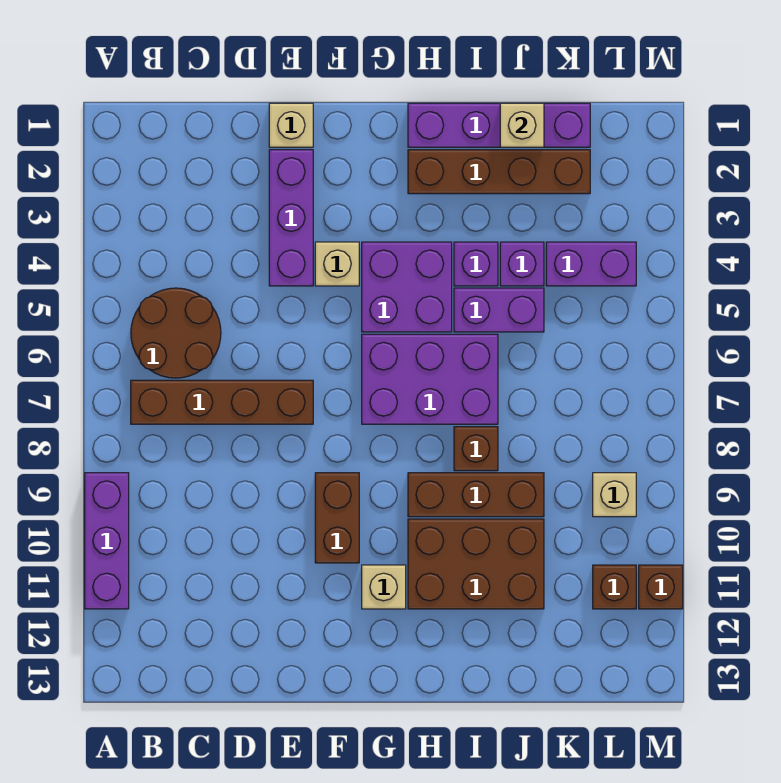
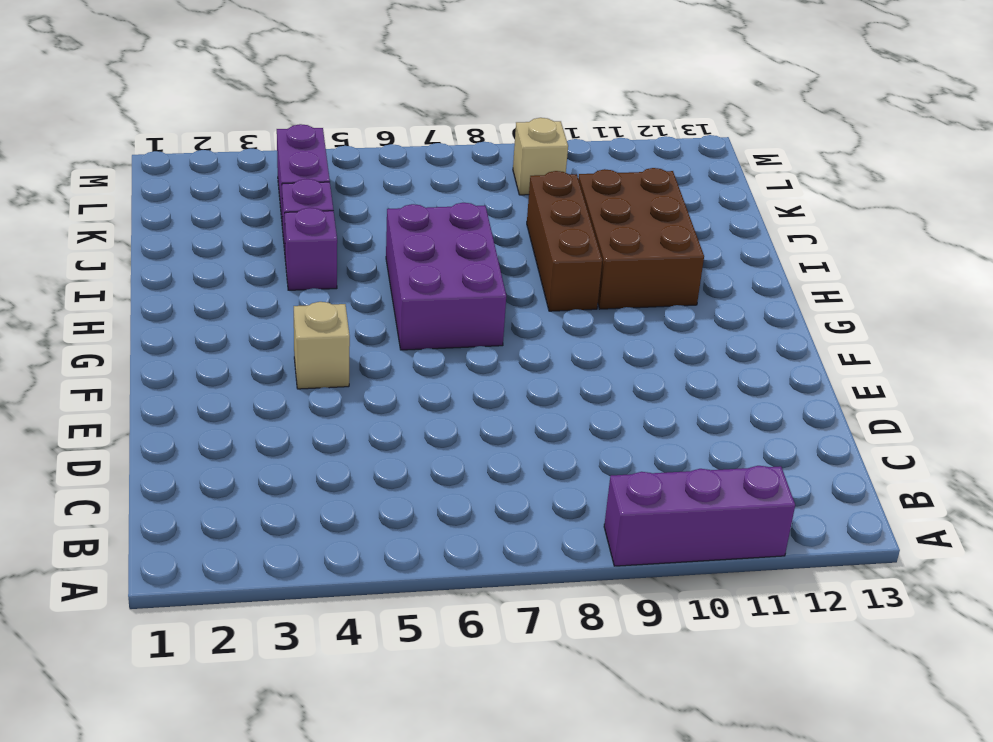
none -> brown 2x2 round brick [131,288,221,378]
none -> brown 1x4 brick [131,380,313,424]
none -> tan 1x1 brick [269,103,313,147]

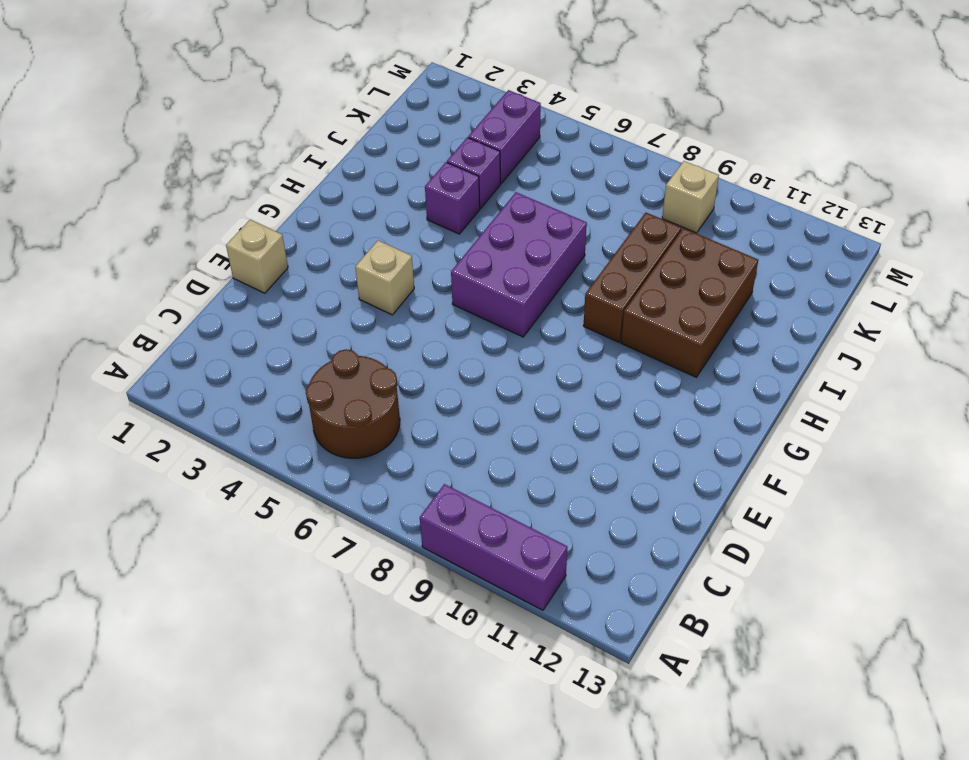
none -> brown 1x4 brick [131,380,313,424]
none -> purple 1x3 brick [269,150,313,286]
none -> brown 1x2 brick [315,473,359,563]

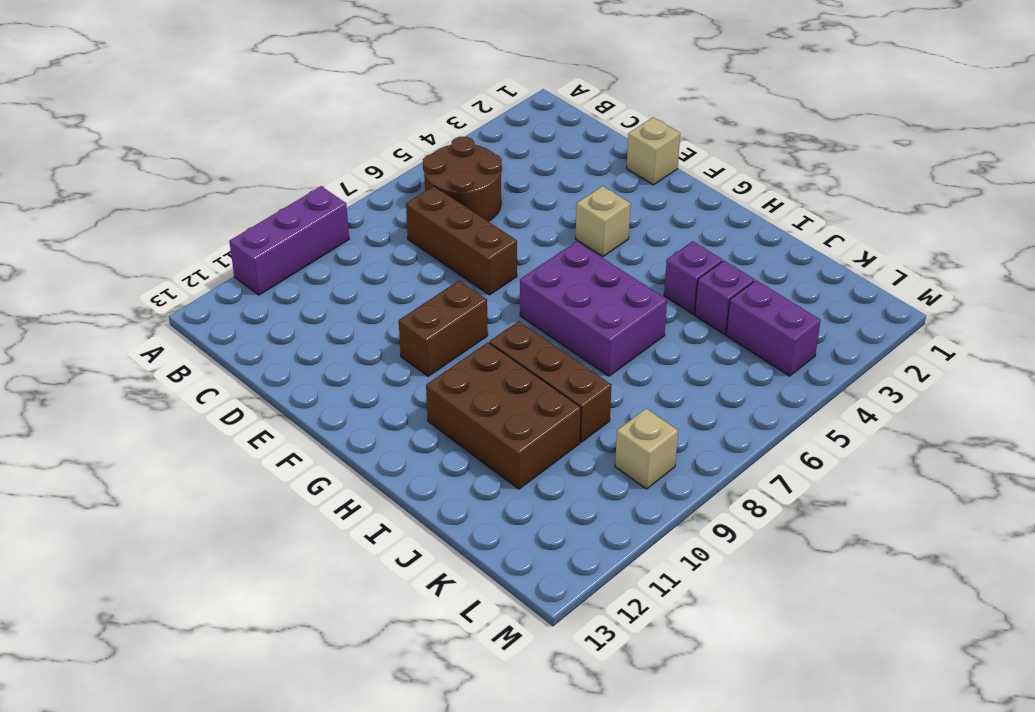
brown 1x3 brick [406,186,517,295] -> brown 1x4 brick [131,380,313,424]
none -> purple 1x3 brick [269,150,313,286]
none -> purple 2x2 brick [362,242,452,332]
none -> tan 1x1 brick [362,565,406,609]

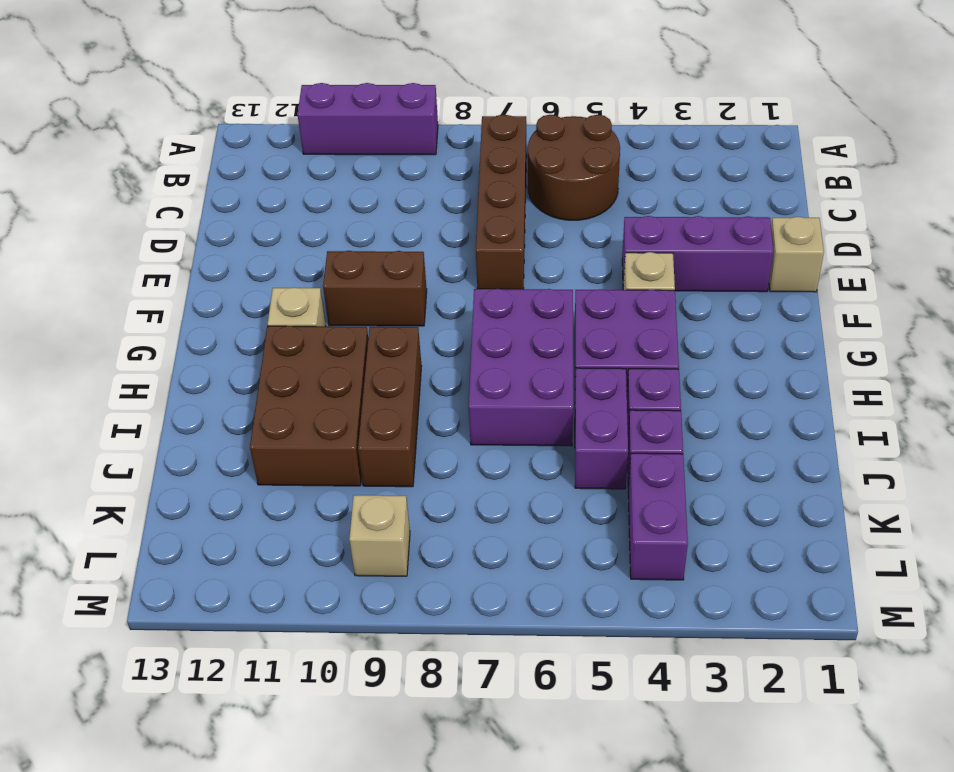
none -> purple 1x4 brick [408,103,590,147]
none -> brown 1x4 brick [408,150,590,194]
none -> brown 1x1 brick [454,427,498,471]

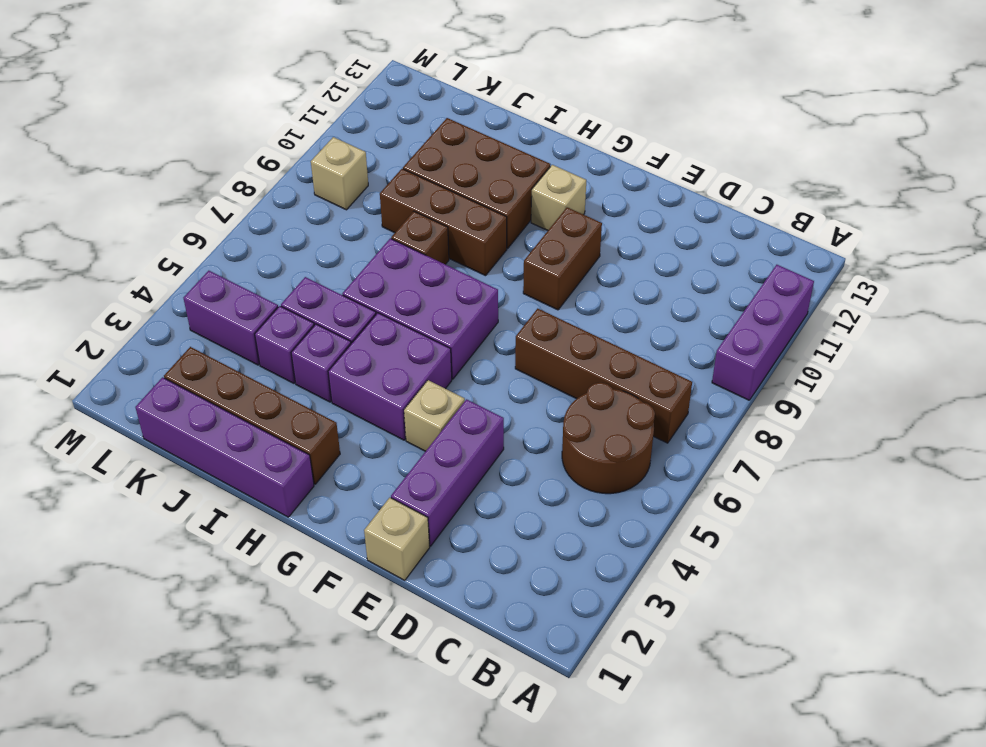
none -> brown 1x1 brick [593,565,636,609]
none -> brown 1x1 brick [639,565,683,609]
none -> tan 1x1 brick [500,103,544,147]

